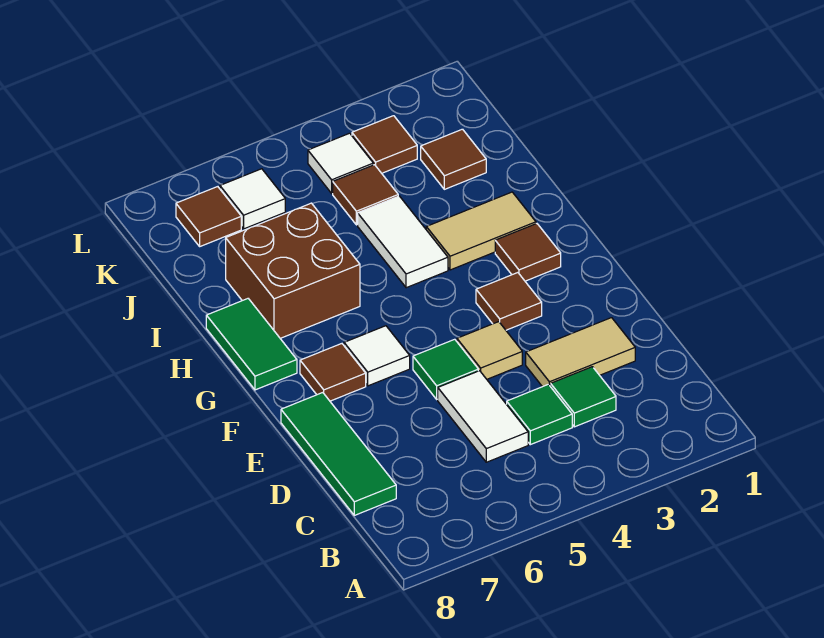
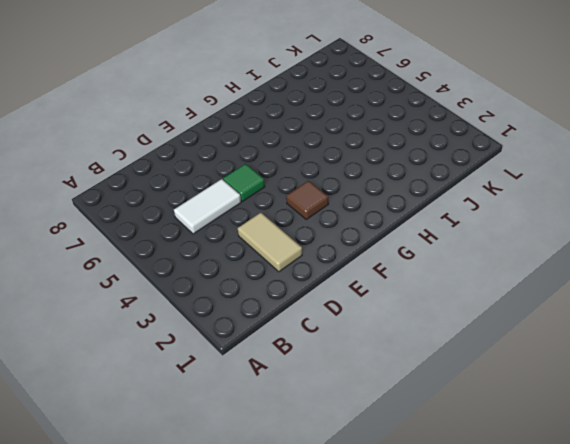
none -> green 1x1 tile [551,367,616,427]
none -> green 1x1 tile [507,384,572,445]
none -> green 1x3 tile [281,393,396,515]

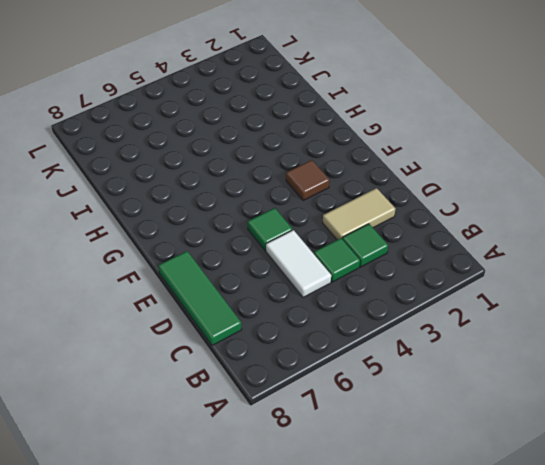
none -> tan 1x1 tile [457,322,522,379]
none -> white 1x1 tile [344,326,410,386]
none -> brown 1x1 tile [300,344,366,401]

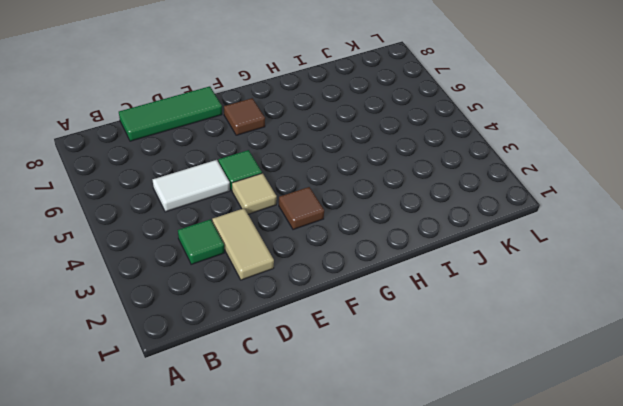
none -> green 1x1 tile [507,384,572,445]
none -> white 1x1 tile [344,326,410,386]
none -> brown 1x1 tile [495,224,561,281]

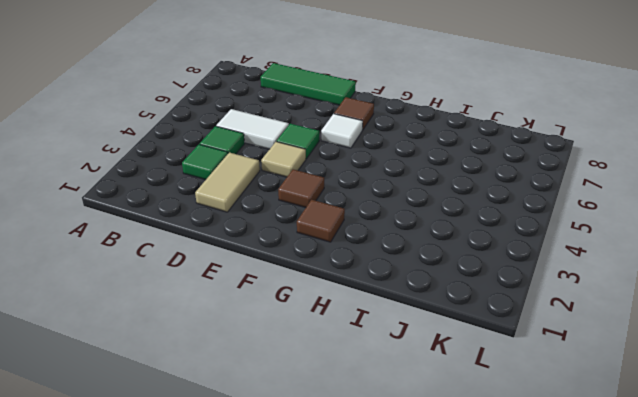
none -> green 1x2 tile [206,299,297,390]
none -> tan 1x2 tile [426,192,536,270]
none -> white 1x2 tile [358,196,448,288]

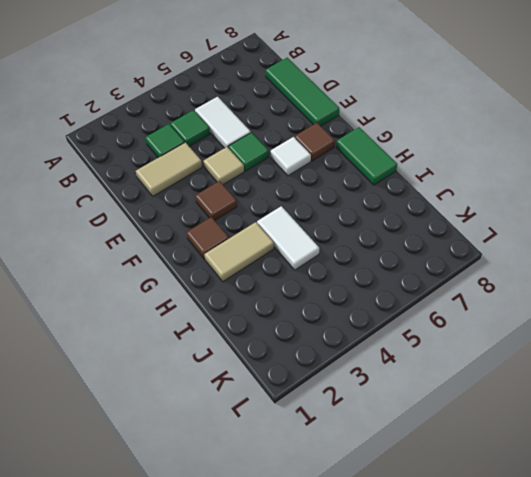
none -> brown 2x2 brick [226,203,360,338]
none -> brown 1x1 tile [421,129,486,189]
none -> brown 1x1 tile [333,165,398,225]

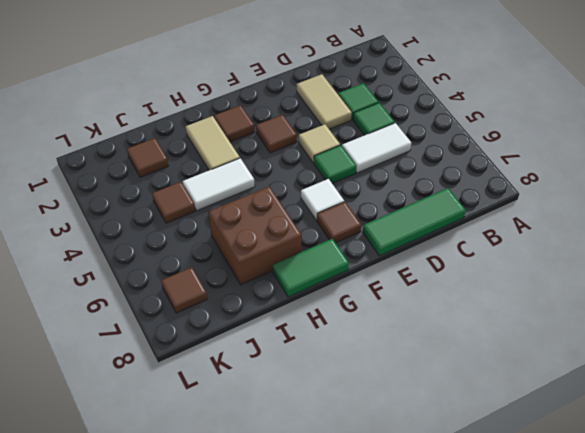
none -> brown 1x1 tile [352,116,417,173]
none -> white 1x1 tile [308,133,373,193]
none -> white 1x1 tile [220,169,285,229]

